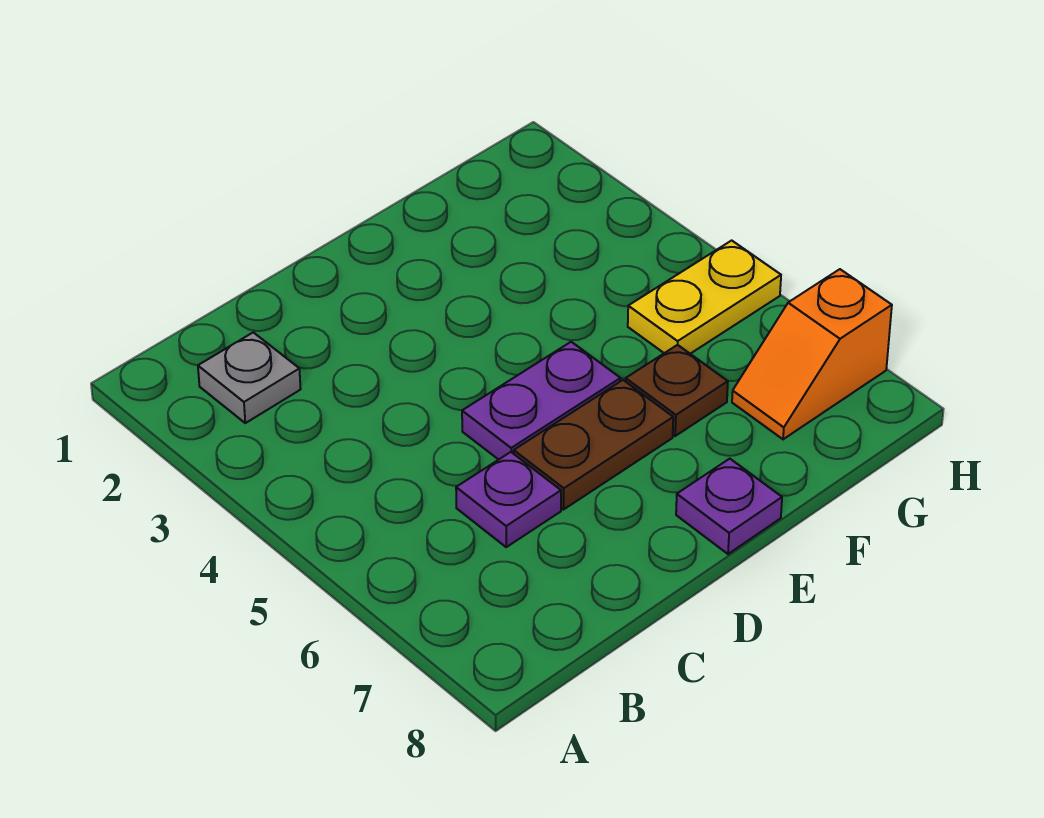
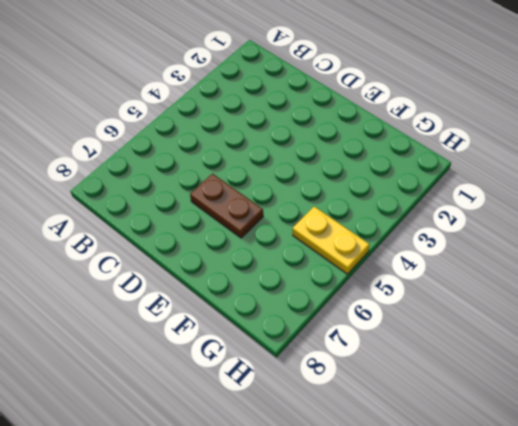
none -> grey 1x1 plate [198,332,301,423]
none -> purple 1x1 plate [456,452,561,547]

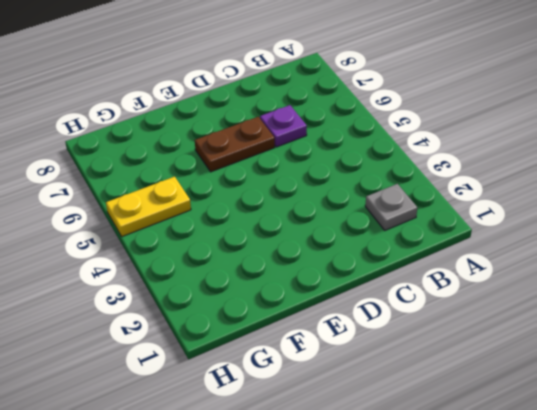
none -> purple 1x2 plate [462,342,621,460]
none -> purple 1x1 plate [676,459,782,554]

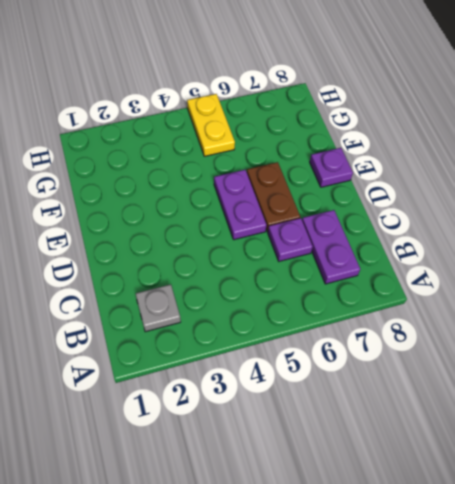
purple 1x2 plate [302,210,360,284] -> none
none -> brown 1x1 plate [626,345,728,436]
none -> orange 1x2 slope [732,269,892,439]

